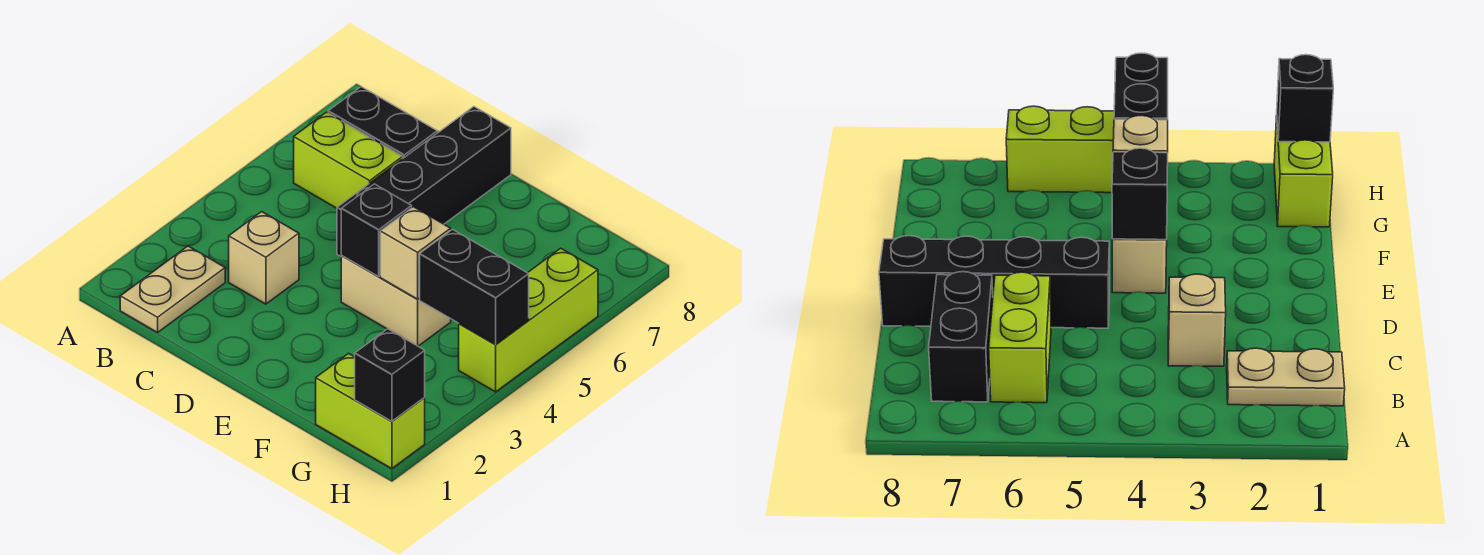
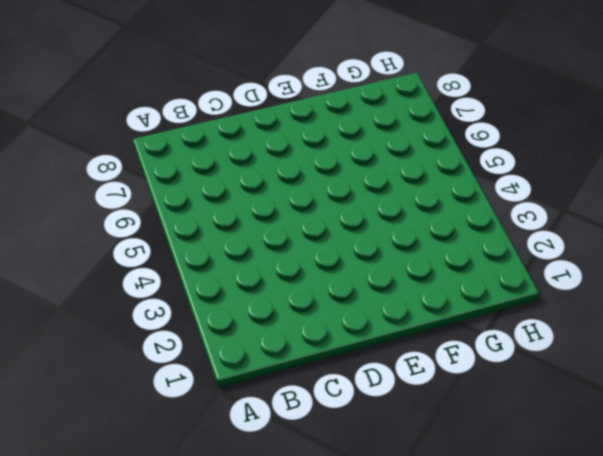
none -> tan 1x2 plate [120,246,225,332]
none -> lime 1x2 brick [294,112,403,208]
none -> black 1x2 brick [328,87,437,158]

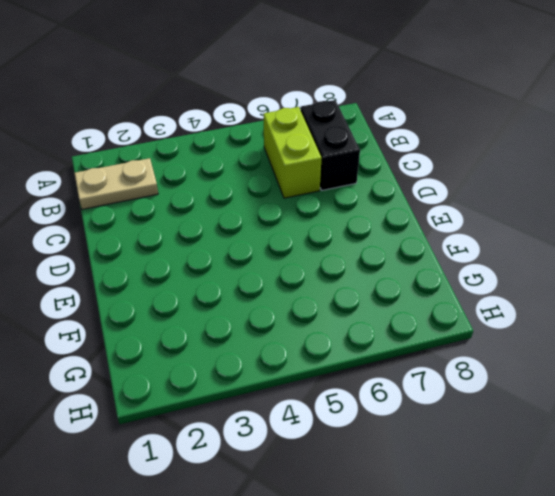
none -> tan 1x1 brick [229,212,299,304]
none -> black 1x4 brick [337,107,511,256]
none -> tan 1x2 brick [341,256,451,346]

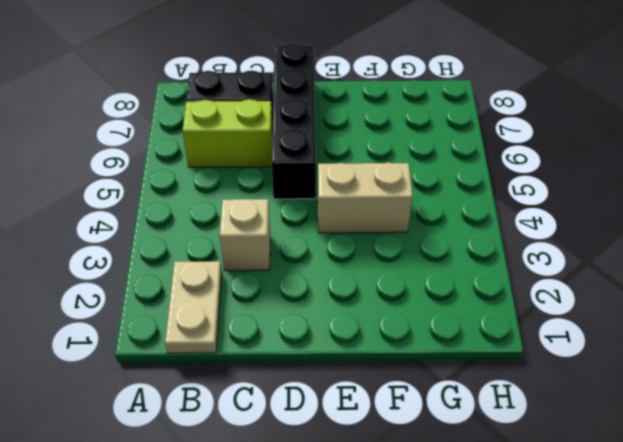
none -> lime 1x2 brick [316,353,425,469]
none -> lime 1x3 brick [459,248,598,392]
none -> black 1x1 brick [341,184,412,276]

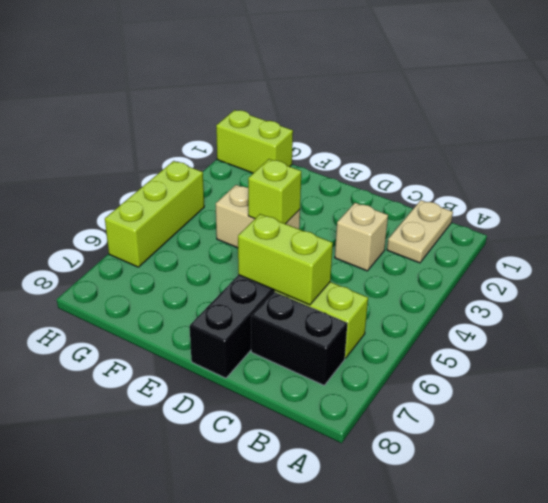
lime 1x2 brick [238,214,333,305] -> none
lime 1x1 brick [248,159,301,224] -> black 1x1 brick [341,184,412,276]
none -> tan 1x1 brick [380,207,451,299]
none -> black 1x2 brick [420,230,529,344]
none -> black 1x1 brick [355,329,425,421]

